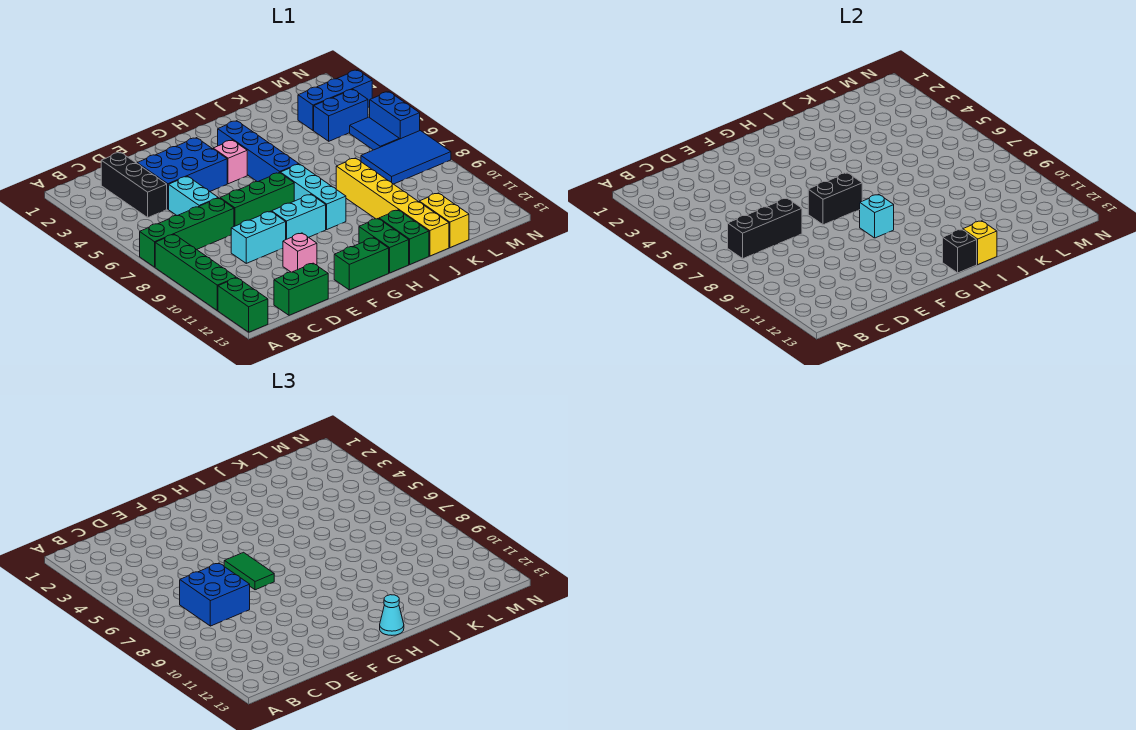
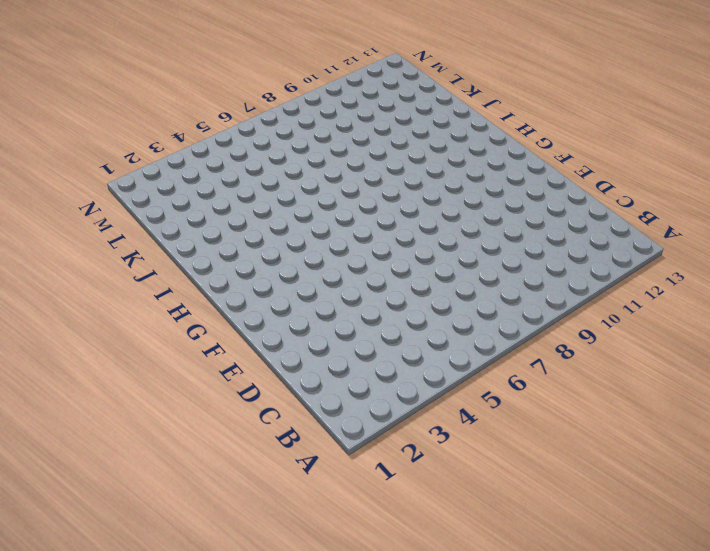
none -> green 1x4 brick [140,198,234,267]
none -> green 1x4 brick [155,234,236,311]
none -> green 1x2 brick [218,278,268,332]
none -> black 1x3 brick [101,152,167,217]

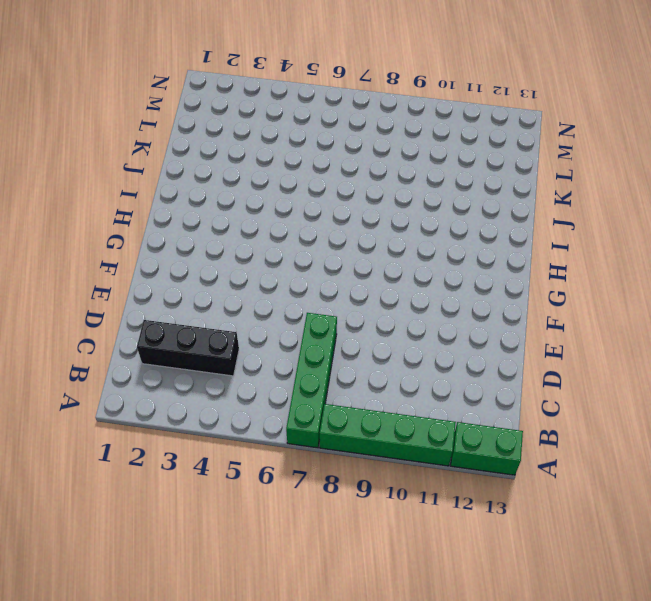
none -> green 1x2 brick [274,263,328,315]
none -> blue 2x3 brick [137,138,227,209]
none -> cyan 1x2 brick [169,176,218,216]
none -> cyan 1x2 brick [231,211,286,263]

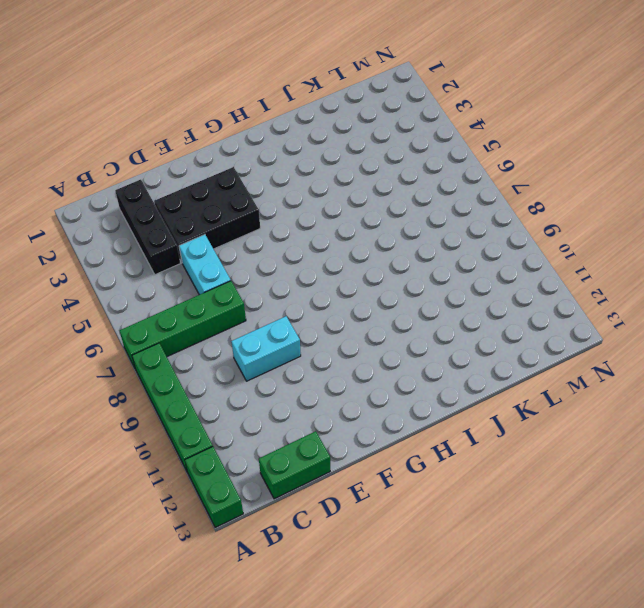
black 2x3 brick [155,167,260,262] -> blue 2x3 brick [137,138,227,209]
none -> green 1x3 brick [220,173,294,226]
none -> pink 1x1 brick [283,233,317,272]
none -> cyan 1x2 brick [272,194,326,239]
none -> green 1x2 brick [334,238,389,290]

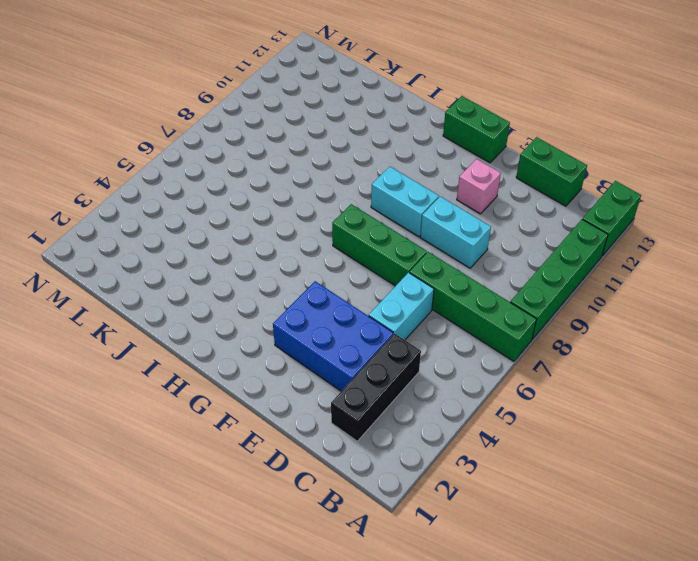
none -> pink 1x1 brick [213,140,247,184]
none -> blue 1x4 brick [218,121,299,182]
none -> cyan 1x3 brick [280,164,346,229]
none -> green 1x2 brick [359,219,409,273]

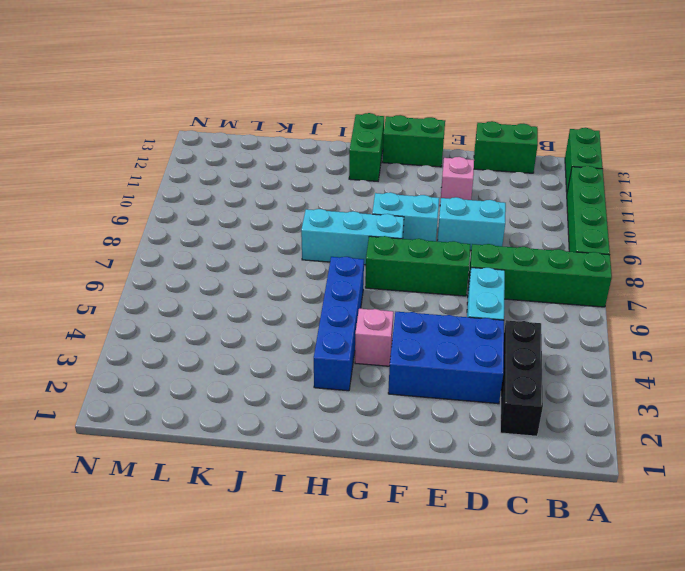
cyan 1x3 brick [301,209,404,265] -> cyan 1x3 brick turned to [280,164,346,229]
none -> green 1x2 brick [379,210,429,265]
none -> yellow 1x6 brick [336,158,449,256]
none -> yellow 1x2 brick [419,193,469,248]
none -> blue 1x3 brick [298,70,372,131]

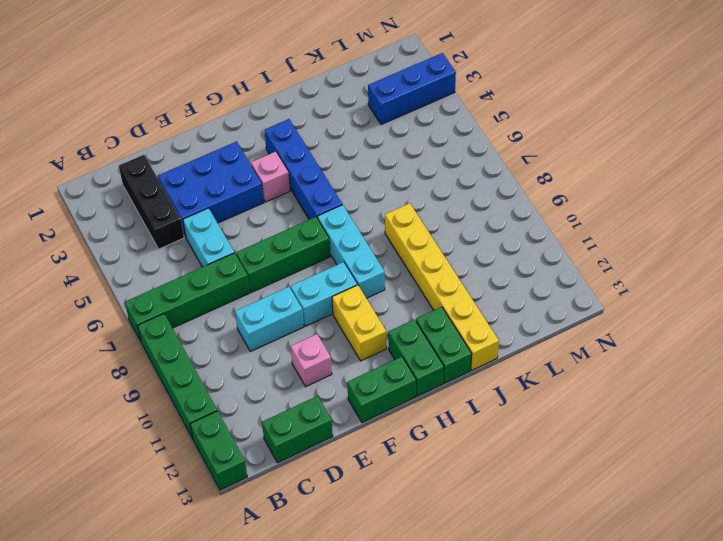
yellow 1x2 brick [332,285,387,361] -> yellow 1x2 brick moved to [419,193,469,248]
none -> blue 1x2 brick [314,89,368,141]
none -> blue 2x3 tile [361,131,451,184]
none -> blue 1x2 tile [350,117,399,150]
none -> blue 1x2 brick [370,92,420,139]

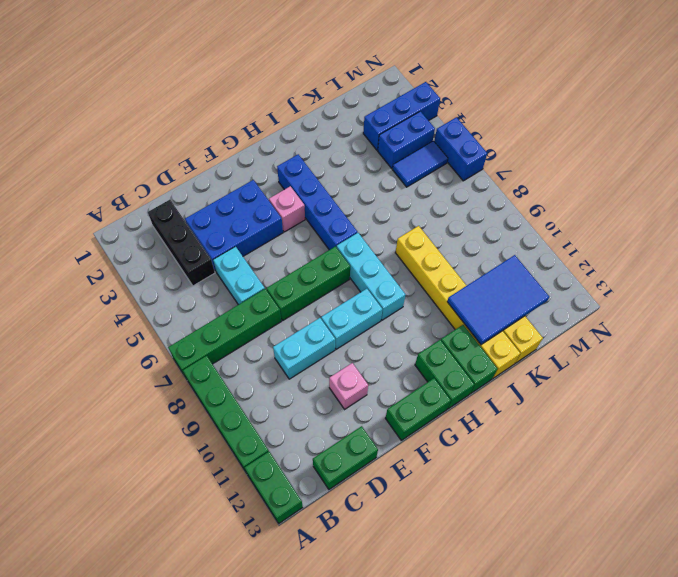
blue 2x3 tile [447,255,549,345] -> blue 2x3 tile moved to [361,131,451,184]
blue 1x2 tile [393,141,448,187] -> blue 1x2 tile turned to [350,117,399,150]
none -> black 1x3 brick [728,198,802,259]
none -> black 1x2 brick [808,173,862,225]
none -> cyan 1x1 brick [860,194,894,238]
none -> black 1x1 brick [943,229,977,273]

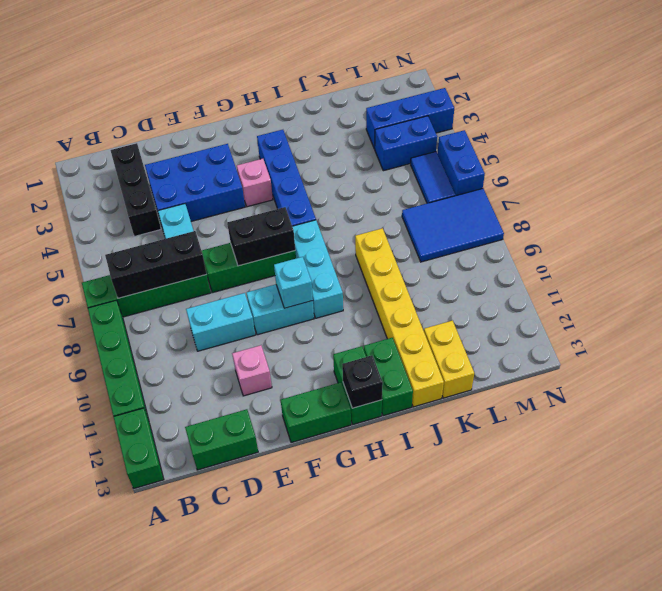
none -> yellow 1x1 brick [963,221,997,265]
none -> blue 2x2 brick [180,563,250,626]
none -> green 1x2 tile [224,552,274,590]
none -> cyan 1x1 cone [380,595,404,635]

